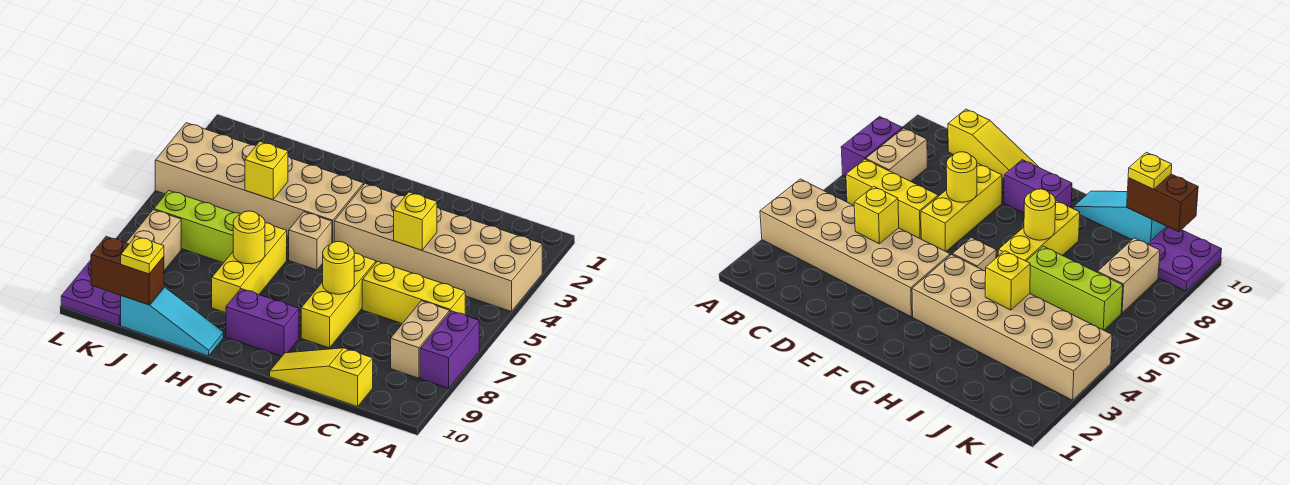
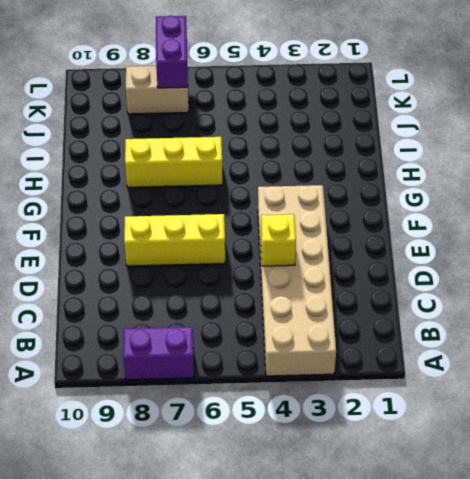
purple 1x2 brick [156,16,188,88] -> purple 1x2 brick moved to [226,289,299,356]
none -> yellow 1x3 brick [362,261,465,324]
none -> tan 1x2 brick [391,301,450,378]
none -> yellow 1x3 slope [270,348,373,407]

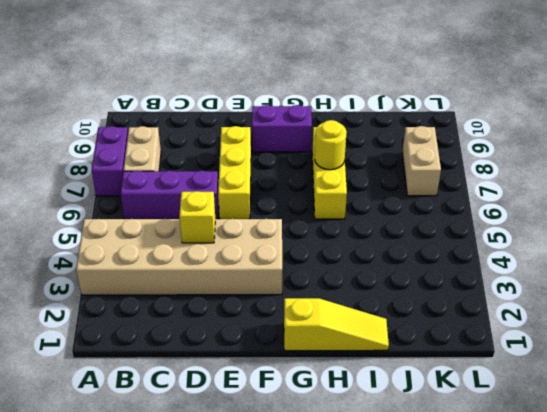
purple 1x3 brick [121,171,219,219] -> yellow 1x3 brick [362,261,465,324]
yellow 1x3 slope [284,298,389,351] -> yellow 1x3 slope moved to [270,348,373,407]
none -> tan 2x6 brick [155,123,363,243]
none -> tan 1x1 brick [289,212,332,270]
none -> cyan 1x3 slope [121,287,224,356]

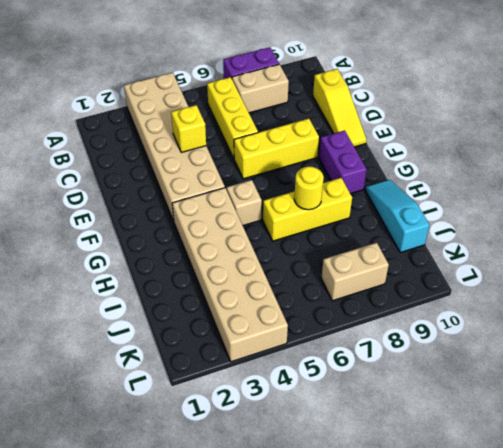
none -> lime 1x3 brick [153,191,240,263]
none -> purple 2x2 plate [61,260,121,325]
none -> yellow 1x1 round brick [323,241,354,294]

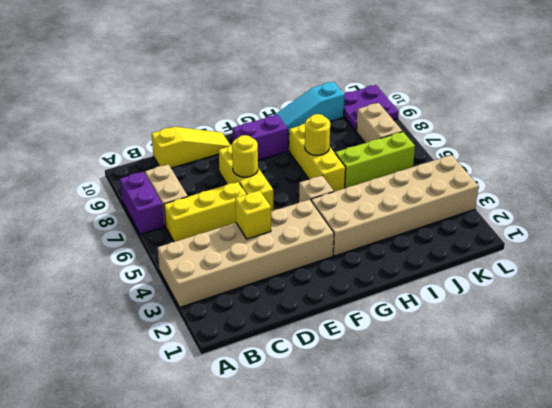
none -> yellow 1x1 brick [245,142,288,200]
none -> brown 1x2 brick [91,236,164,305]
none -> yellow 1x1 plate [121,236,164,274]

